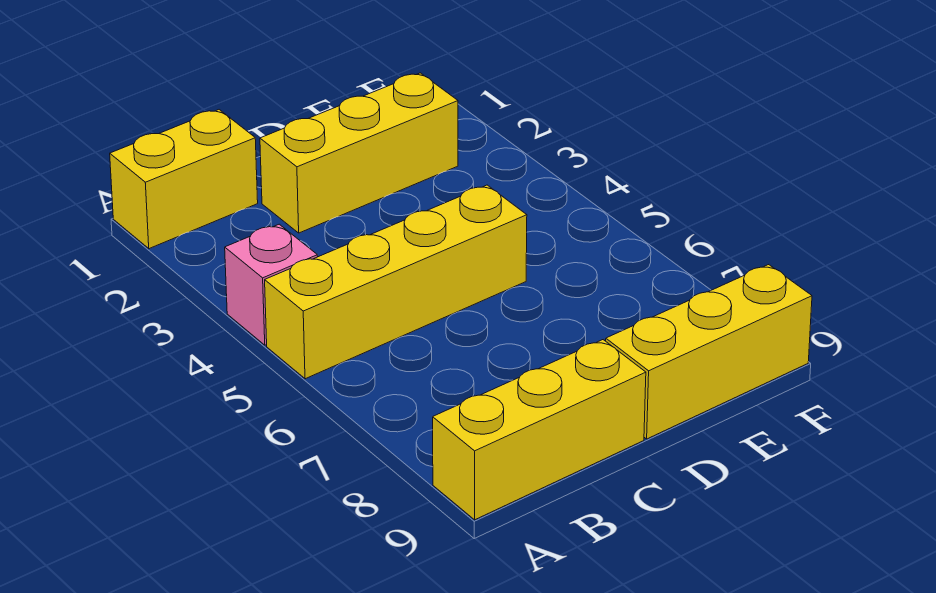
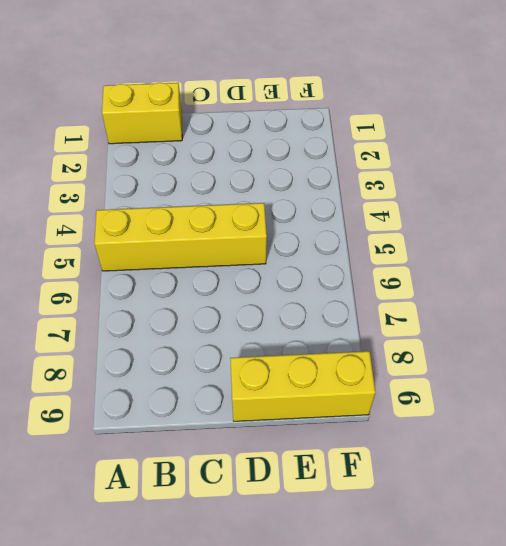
none -> pink 1x1 brick [225,224,318,345]
none -> yellow 1x3 brick [433,340,646,520]

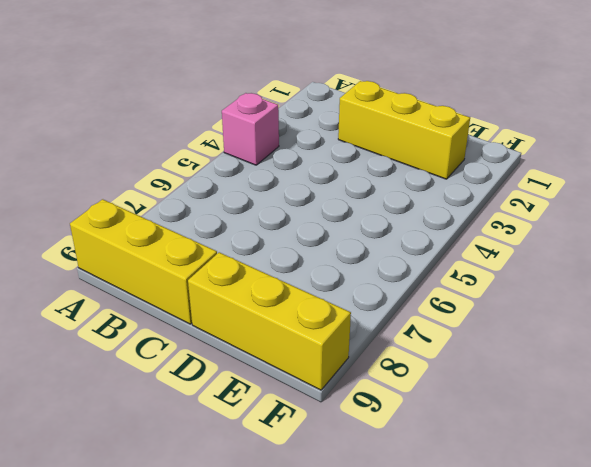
none -> yellow 1x2 brick [110,110,258,249]
none -> yellow 1x4 brick [265,185,527,379]

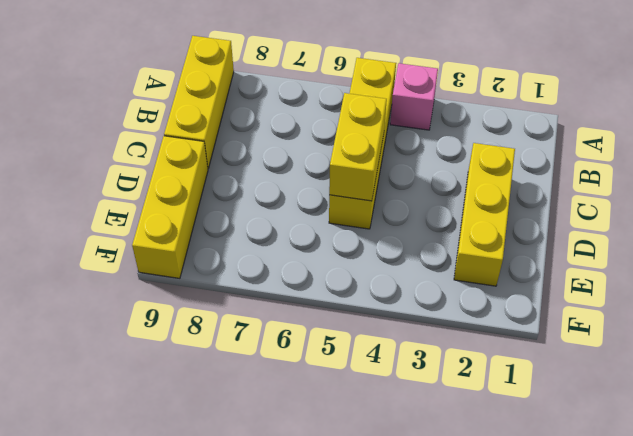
yellow 1x2 brick [329,93,387,201] -> yellow 1x2 brick moved to [110,110,258,249]

